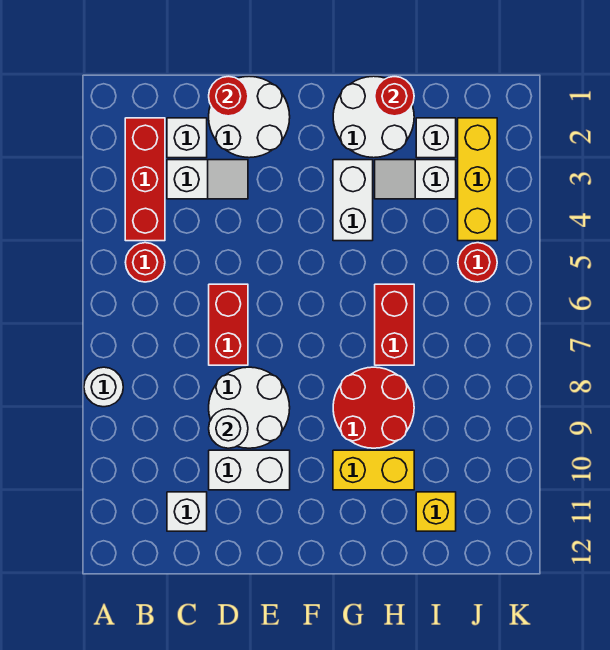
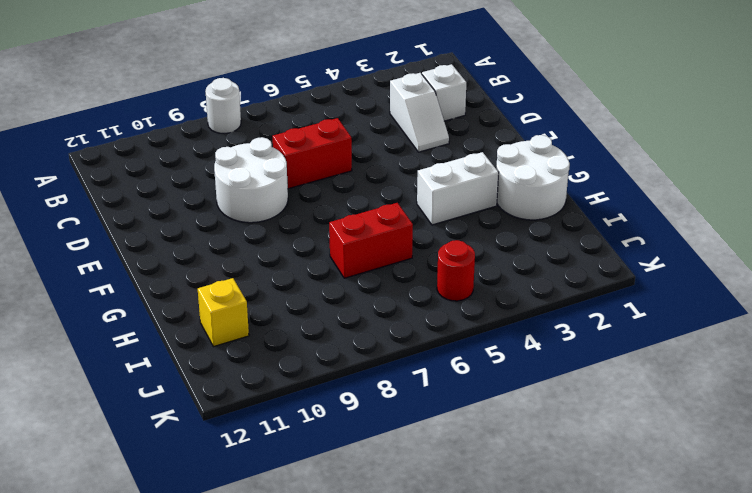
none -> red 1x3 brick [125,118,165,241]
none -> red 1x1 round brick [125,243,165,282]
none -> white 1x1 brick [167,492,207,531]

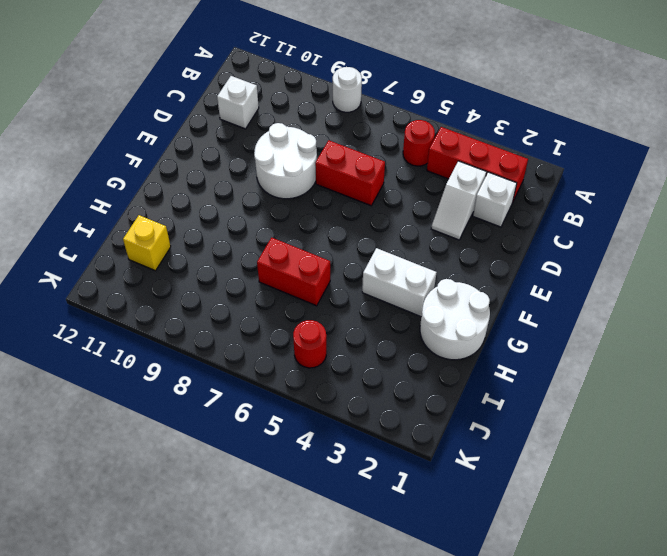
none -> white 2x2 round brick [209,76,290,158]
none -> white 1x2 brick [209,450,290,490]
none -> red 2x2 round brick [333,367,414,448]

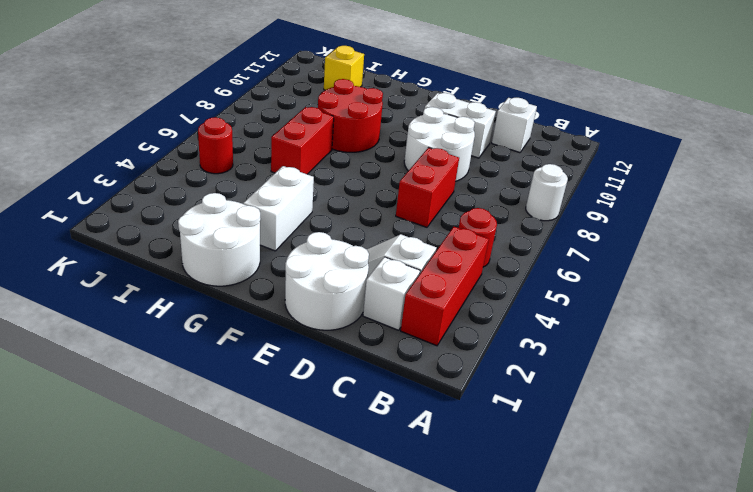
none -> yellow 1x2 brick [333,450,414,490]
none -> white 1x2 slope [375,160,456,199]
none -> white 1x1 brick [416,118,456,158]

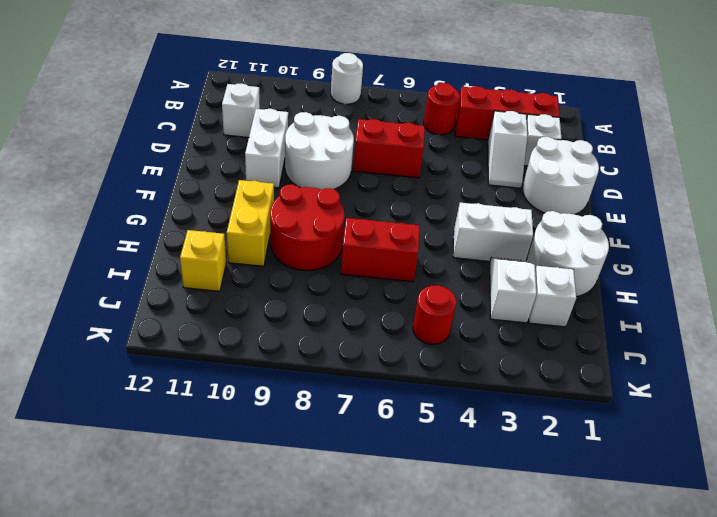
none -> yellow 1x3 brick [458,118,497,241]
none -> red 1x1 round brick [209,76,248,116]
none -> white 1x1 round brick [209,409,248,448]

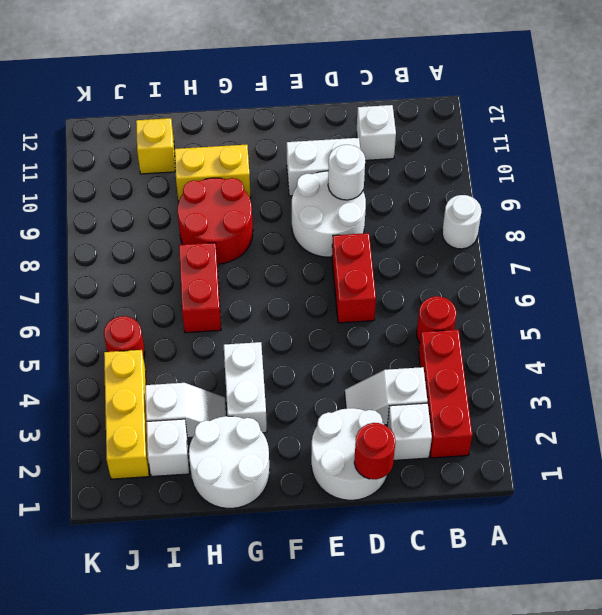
none -> red 1x1 round brick [375,77,414,116]

